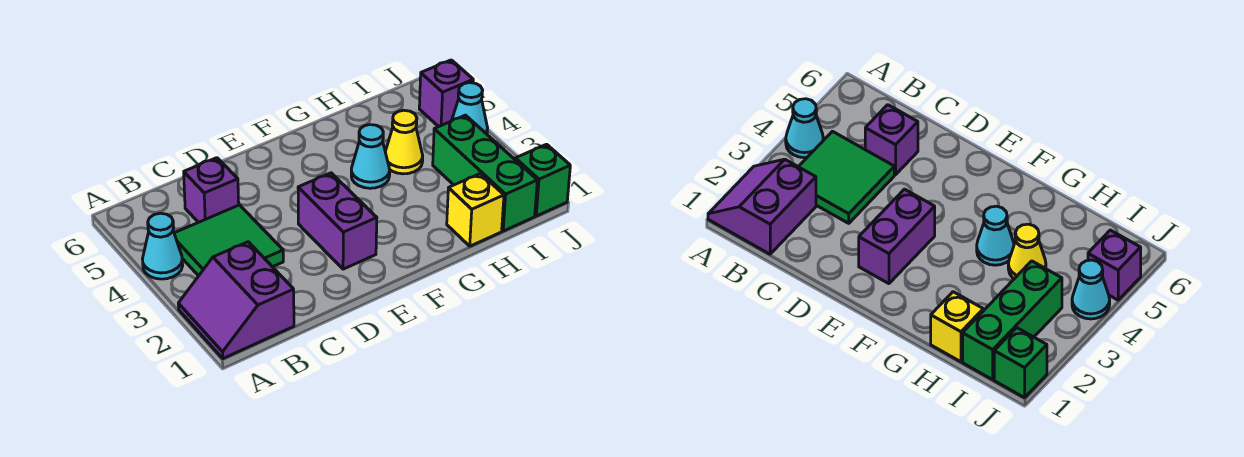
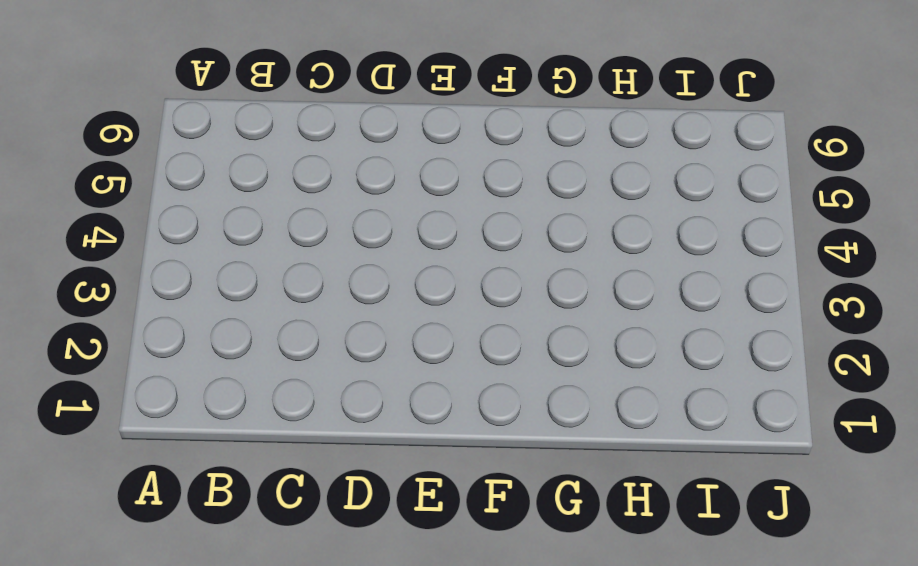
none -> purple 2x2 slope [178,242,294,358]
none -> cyan 1x1 cone [143,213,183,279]
none -> green 2x2 tile [174,205,283,276]

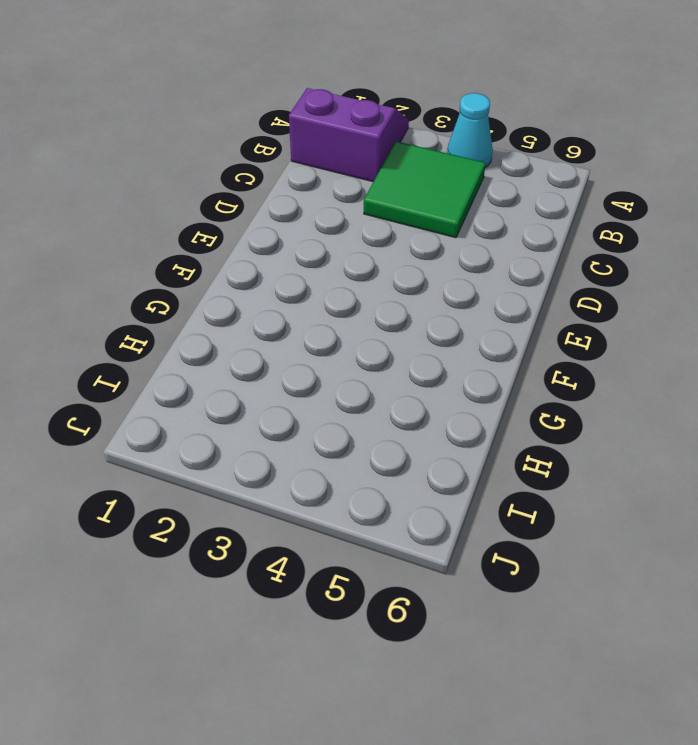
none -> purple 1x1 brick [184,158,239,222]
none -> purple 1x2 brick [298,173,377,269]
none -> cyan 1x1 cone [351,125,390,188]

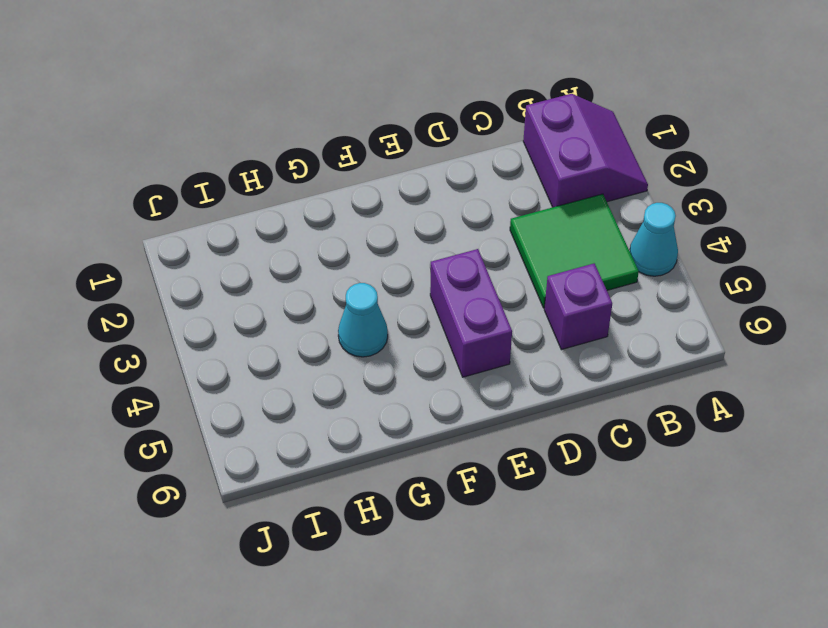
purple 1x2 brick [430,249,512,377] -> purple 1x2 brick moved to [298,173,377,269]
none -> yellow 1x1 brick [447,174,504,246]
none -> yellow 1x1 cone [385,110,423,174]
none -> green 1x3 brick [433,115,537,231]

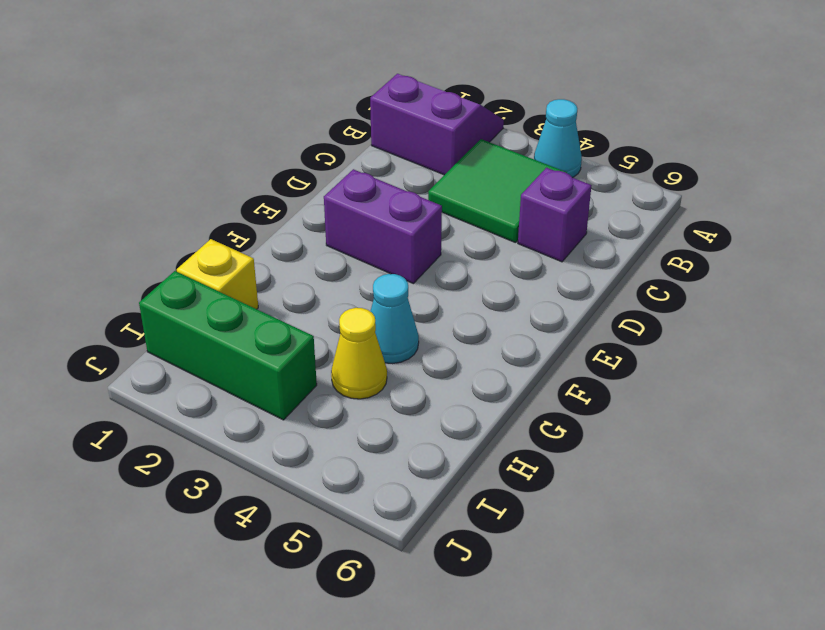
none -> green 1x1 brick [515,144,570,216]
none -> cyan 1x1 cone [452,83,488,134]
none -> purple 1x1 brick [419,60,473,127]

